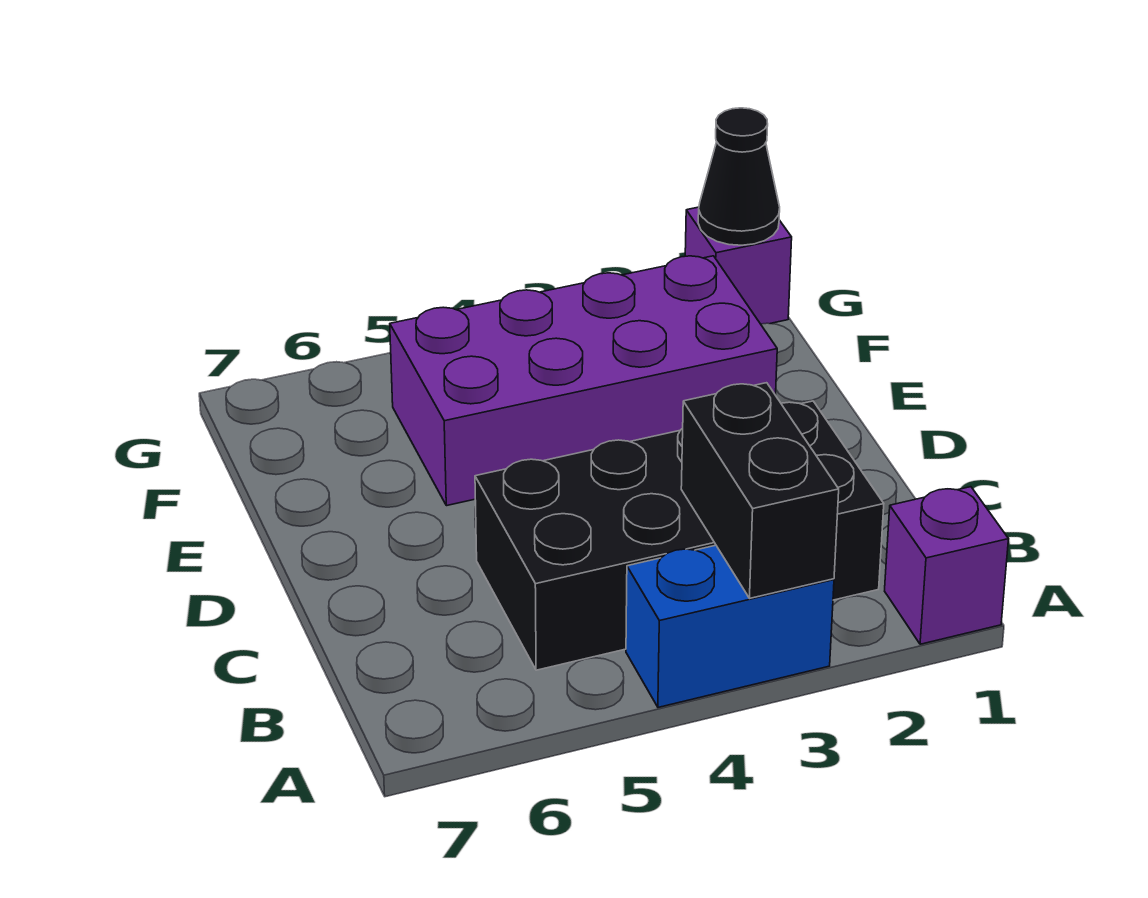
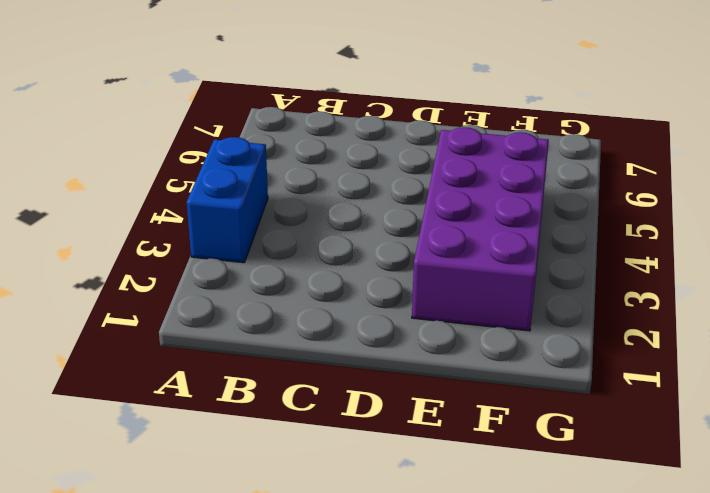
none -> purple 1x1 brick [885,487,1008,644]
none -> black 2x4 brick [475,401,884,670]

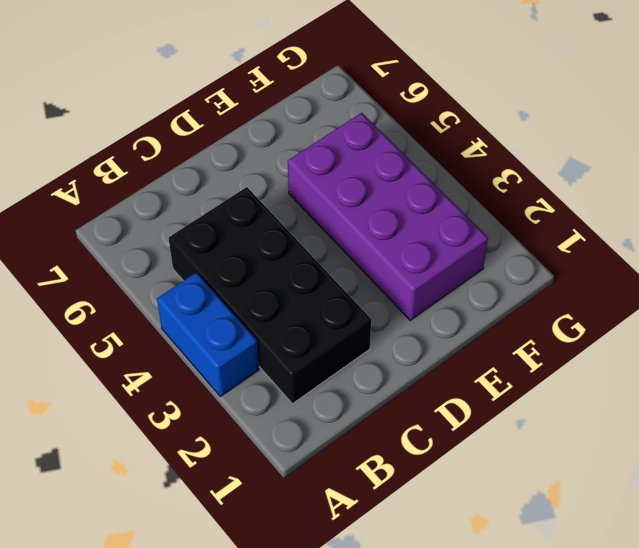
none -> purple 1x1 brick [885,487,1008,644]
none -> purple 1x1 brick [685,207,792,324]

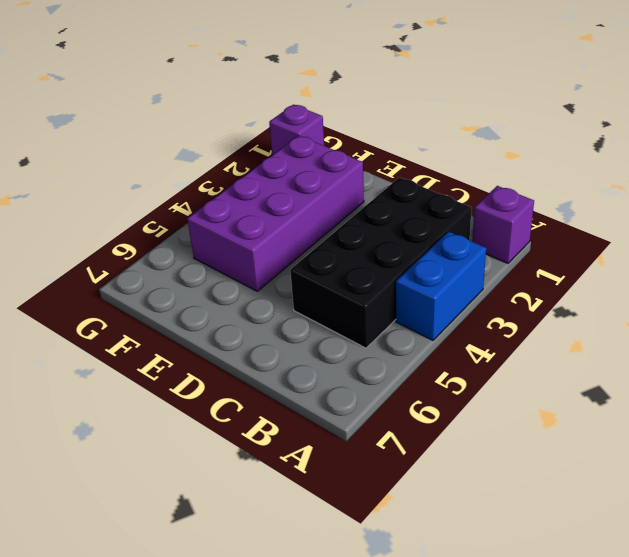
none -> black 1x2 brick [681,383,839,598]
none -> black 1x1 cone [698,108,780,245]

